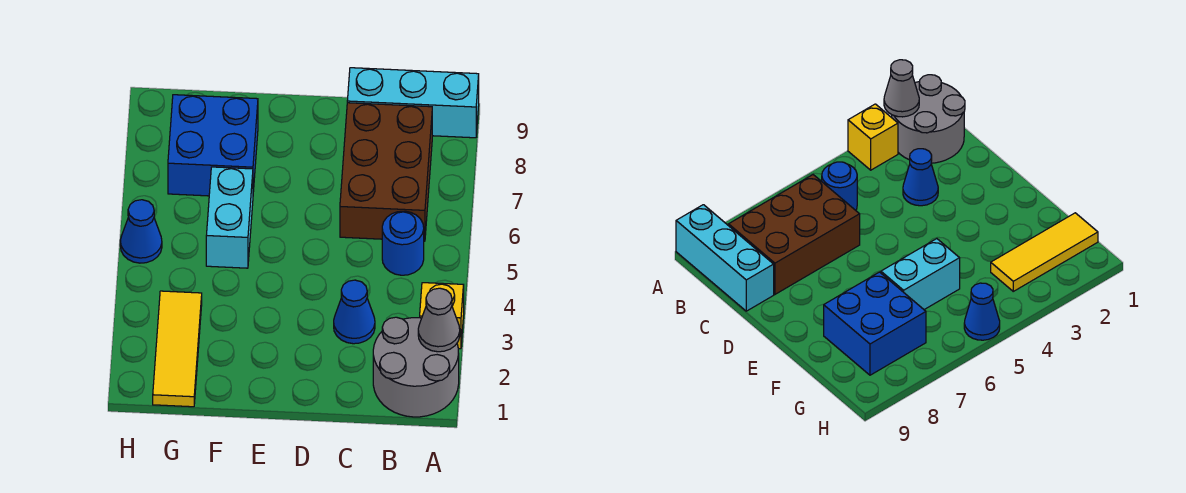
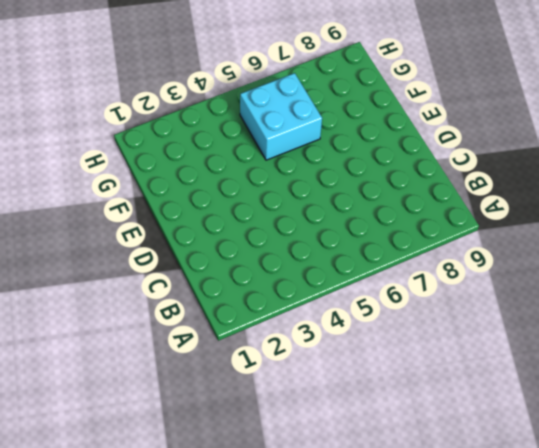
cyan 2x2 brick [240,73,322,160] -> cyan 1x2 brick [206,167,253,268]
none -> grey 2x2 round brick [373,317,459,417]
none -> yellow 1x1 brick [420,283,464,349]

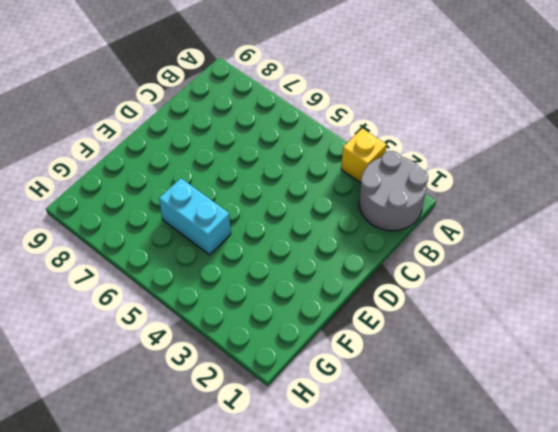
none -> cyan 1x3 brick [347,68,479,138]
none -> blue 1x1 round brick [382,211,424,275]

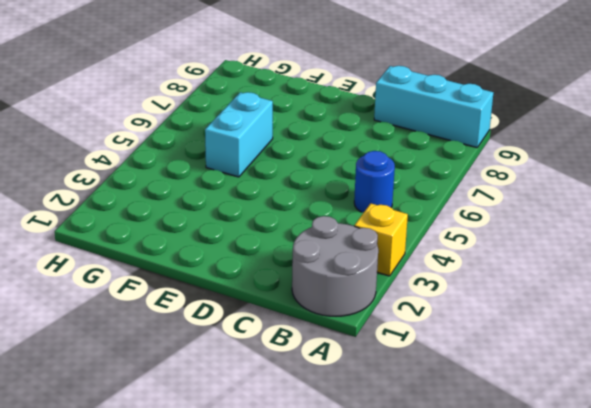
none -> brown 2x3 brick [340,103,432,241]
none -> blue 1x1 cone [334,280,375,344]

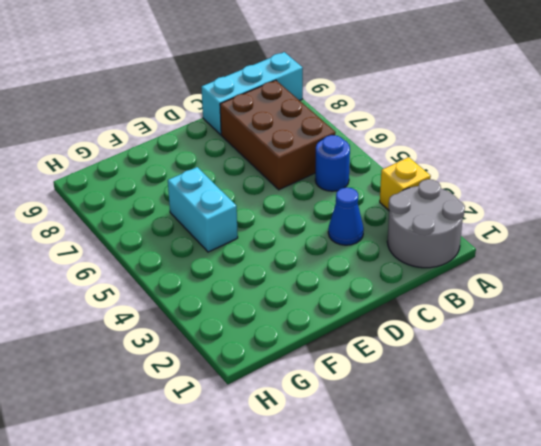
none -> blue 2x2 brick [168,95,258,196]
none -> yellow 1x3 tile [153,291,202,407]

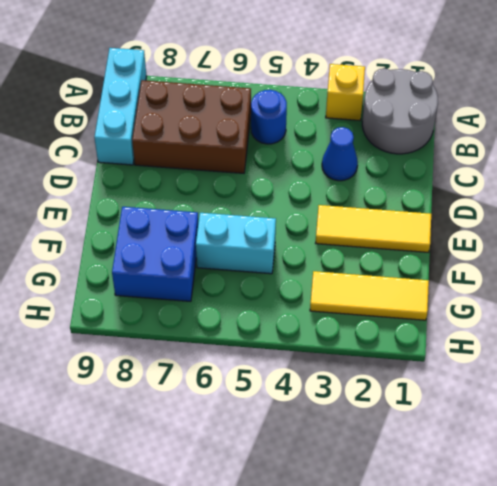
yellow 1x3 tile [316,205,431,252] -> none
none -> blue 1x1 cone [120,200,162,263]
none -> grey 1x1 cone [418,288,460,352]

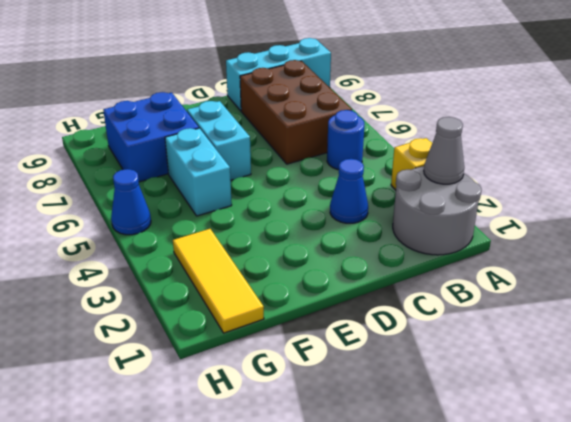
cyan 1x2 brick [187,101,251,180] -> none

